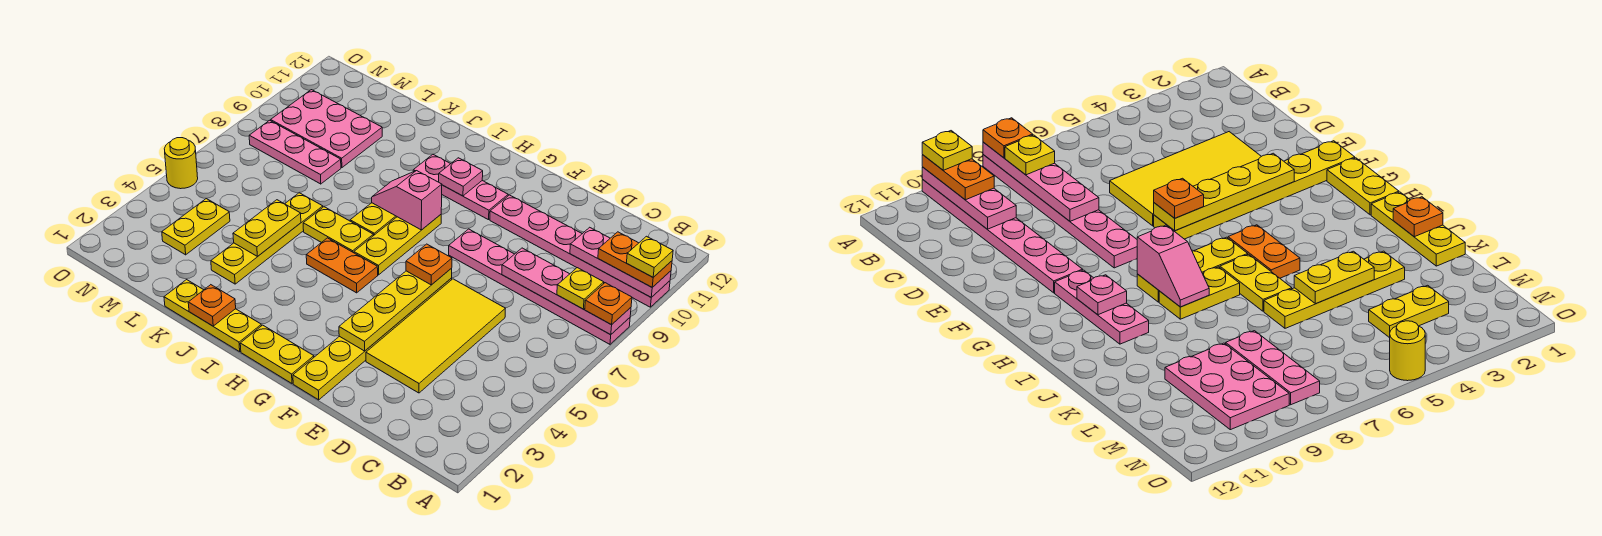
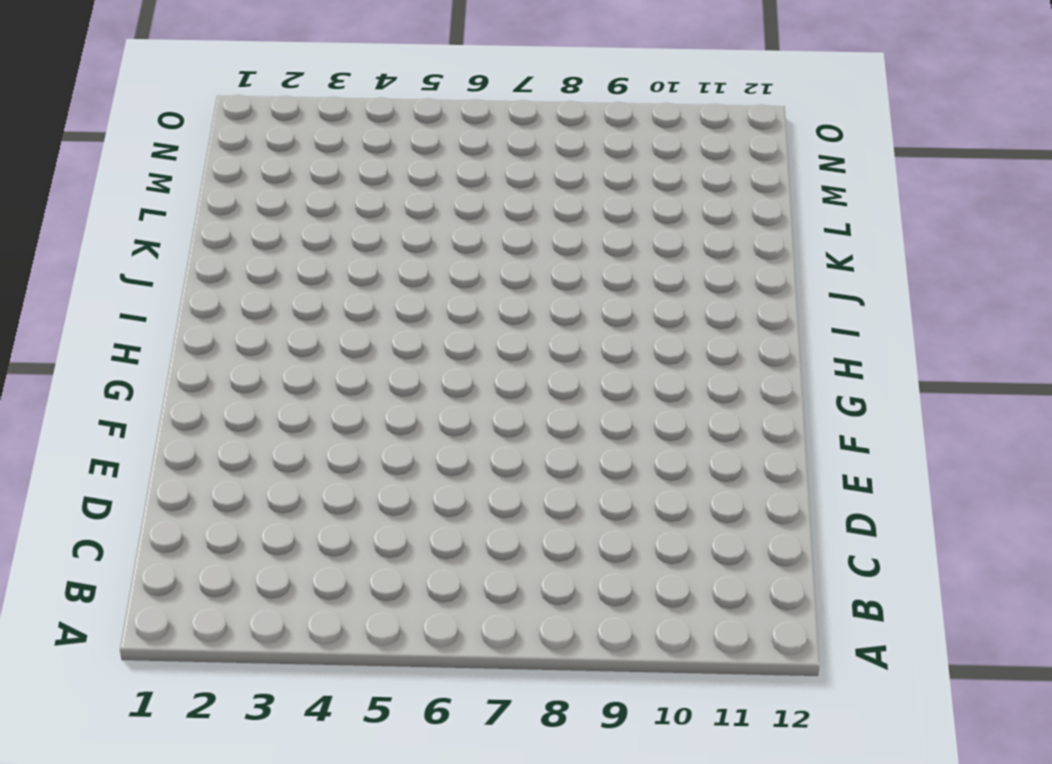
none -> pink 1x6 plate [449,229,630,344]
none -> pink 1x6 plate [490,195,670,307]
none -> yellow 2x4 tile [366,279,505,393]

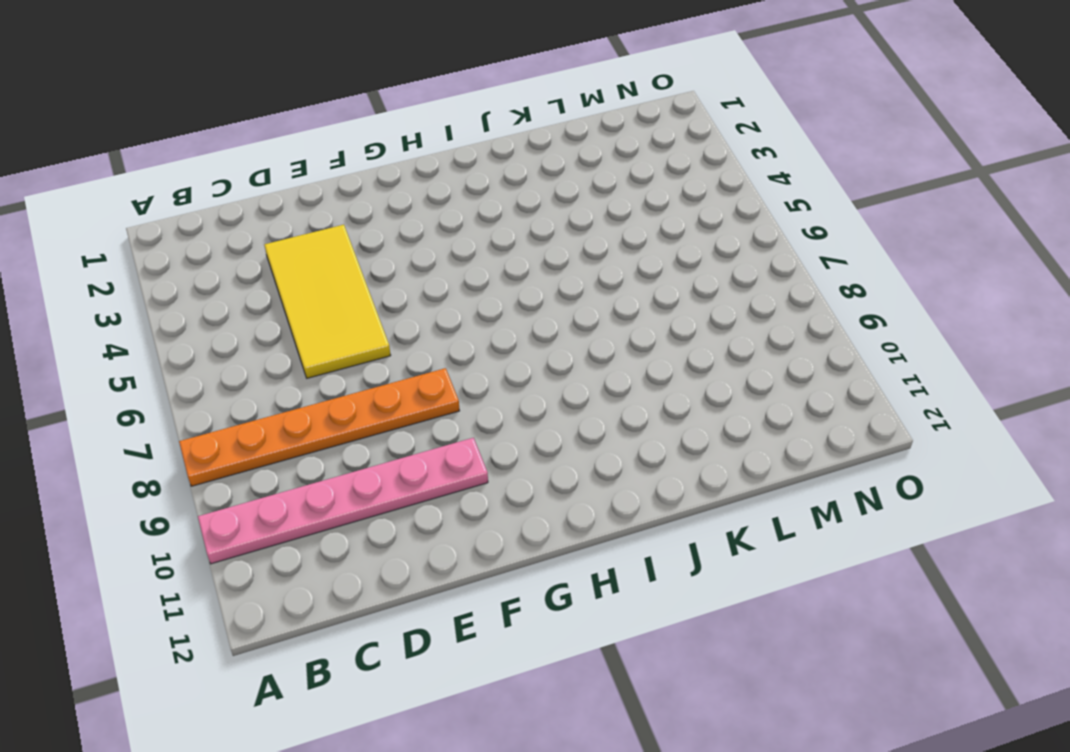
orange 1x6 plate [179,368,459,486] -> pink 1x6 plate [449,229,630,344]
none -> yellow 1x6 plate [293,278,452,400]
none -> yellow 1x2 plate [240,325,314,383]
none -> pink 1x3 plate [413,154,508,220]

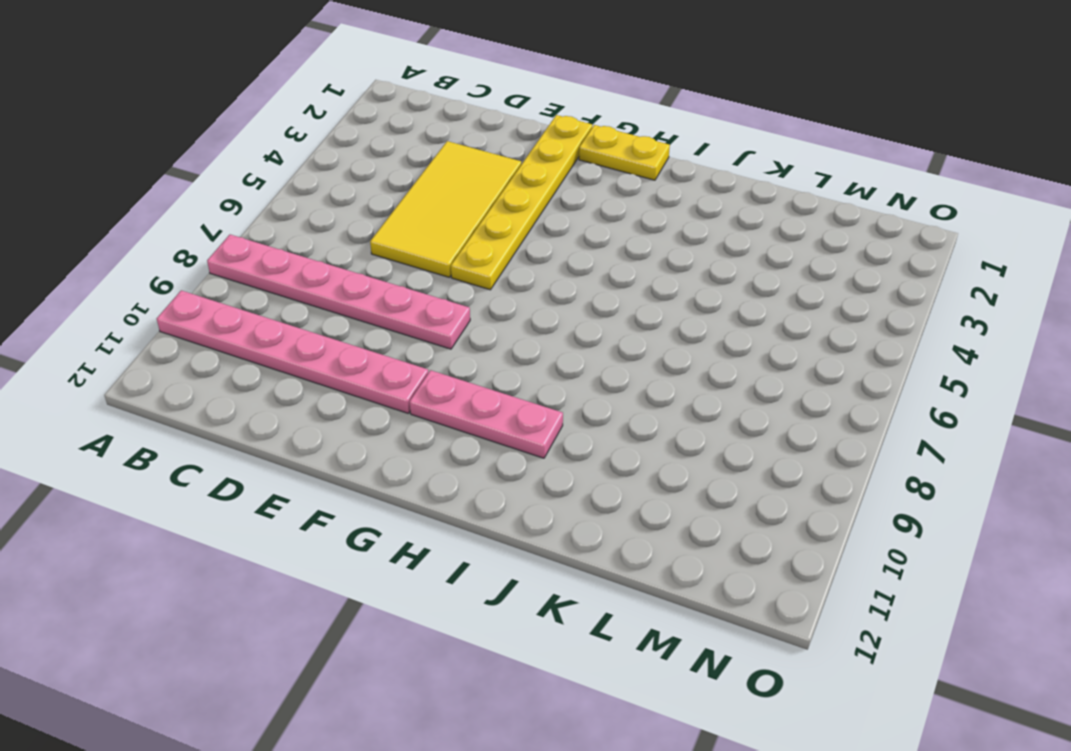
none -> orange 1x2 plate [306,238,378,293]
none -> yellow 1x3 plate [354,215,441,275]
none -> yellow 1x3 plate [164,280,262,352]

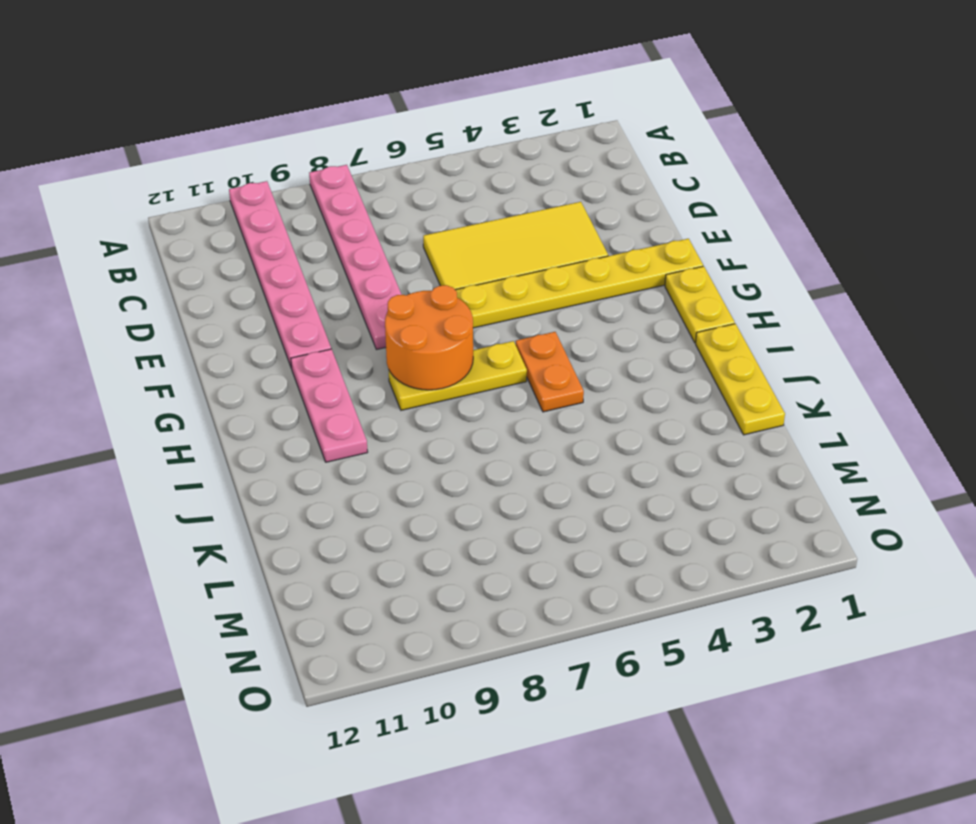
orange 2x2 round brick [385,285,473,390] -> pink 1x2 slope [372,171,442,230]
none -> yellow 1x2 plate [303,207,373,253]
none -> yellow 1x2 plate [350,203,397,236]
none -> yellow 1x4 plate [211,193,323,284]

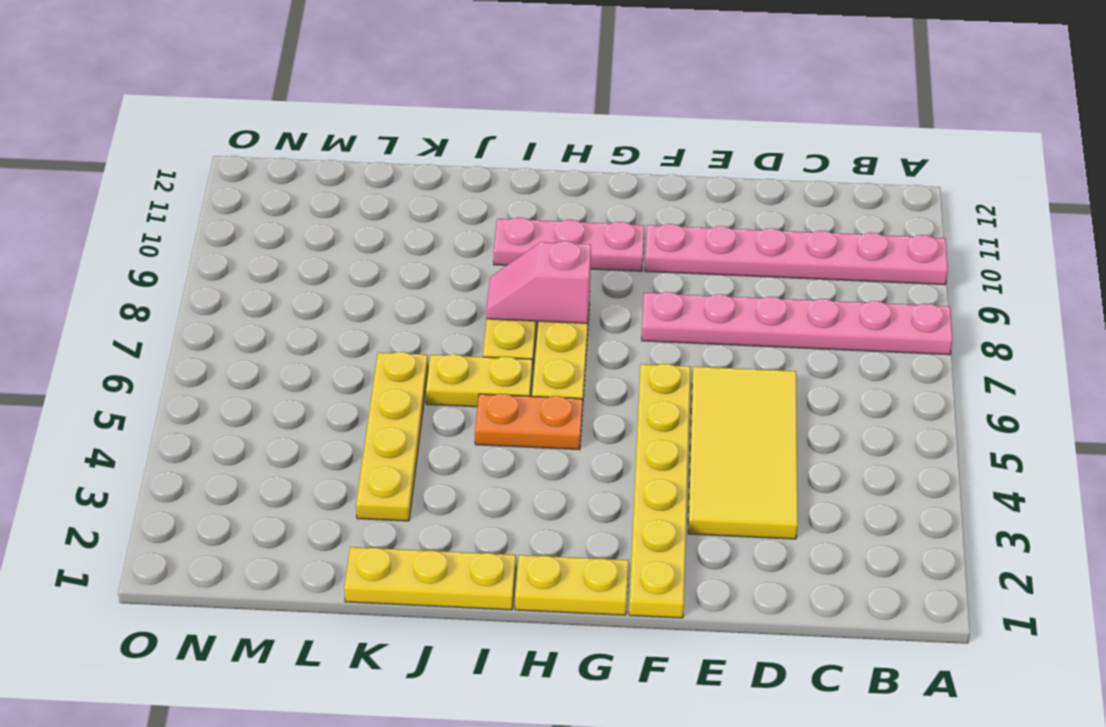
none -> pink 1x3 plate [249,120,341,184]
none -> pink 2x3 plate [271,90,382,168]
none -> yellow 1x2 plate [162,199,230,255]

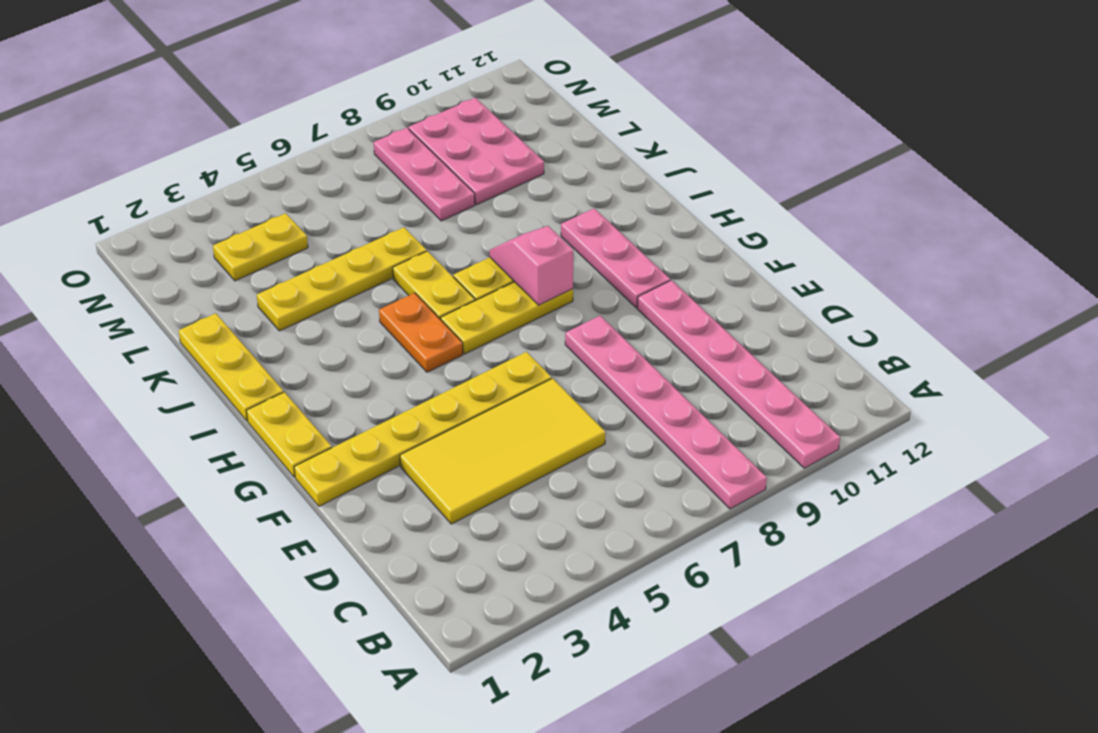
none -> yellow 1x1 round brick [164,138,198,189]
none -> pink 1x4 plate [502,248,631,335]
none -> pink 1x3 plate [570,227,671,297]

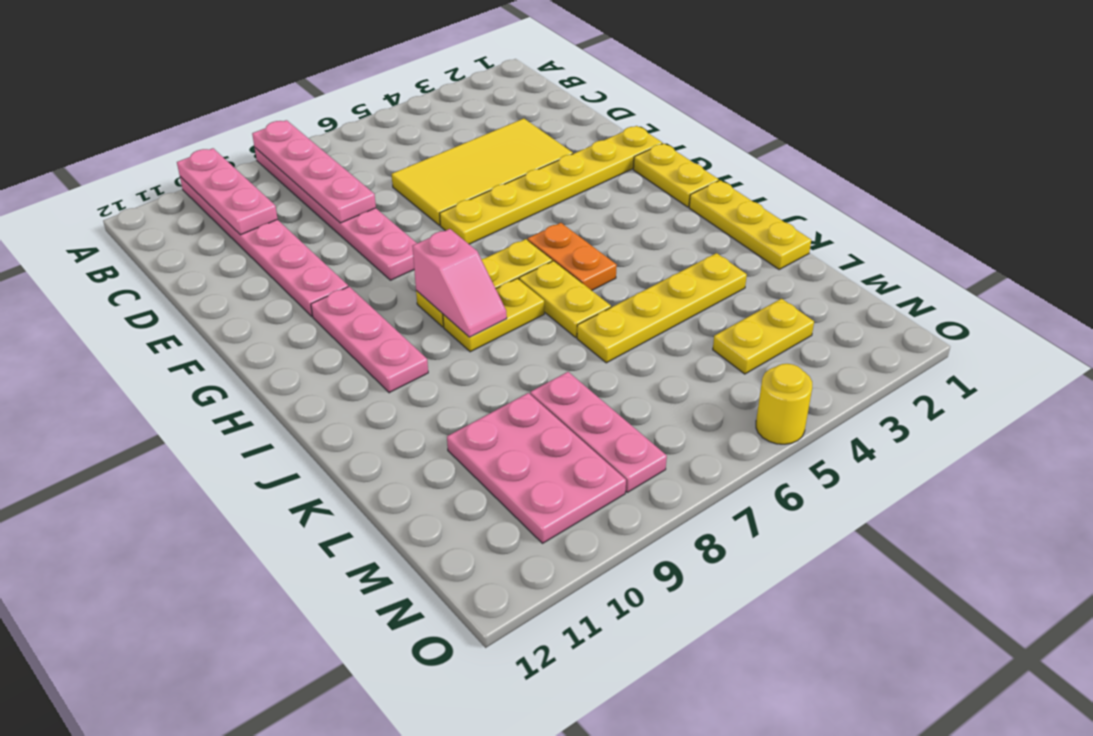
none -> yellow 1x4 plate [339,268,452,351]
none -> pink 1x1 plate [439,158,483,196]
none -> orange 1x1 plate [188,285,236,326]

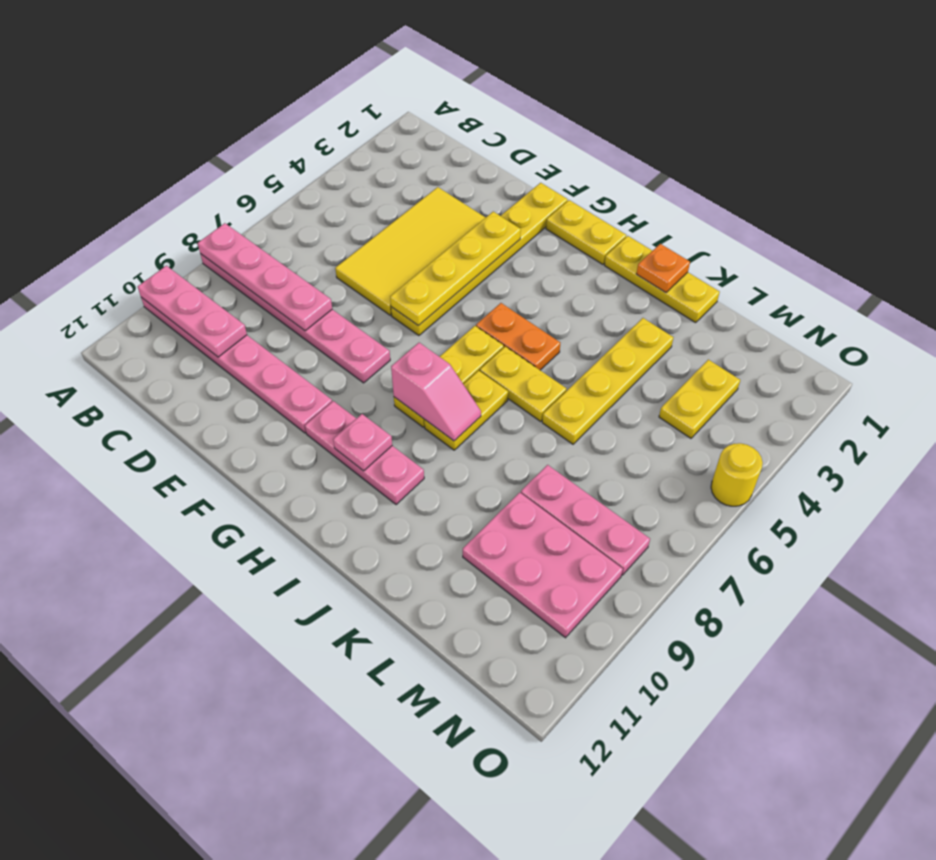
none -> yellow 1x2 plate [233,200,301,256]
none -> orange 1x1 plate [585,283,632,325]
none -> orange 1x2 plate [598,232,672,287]

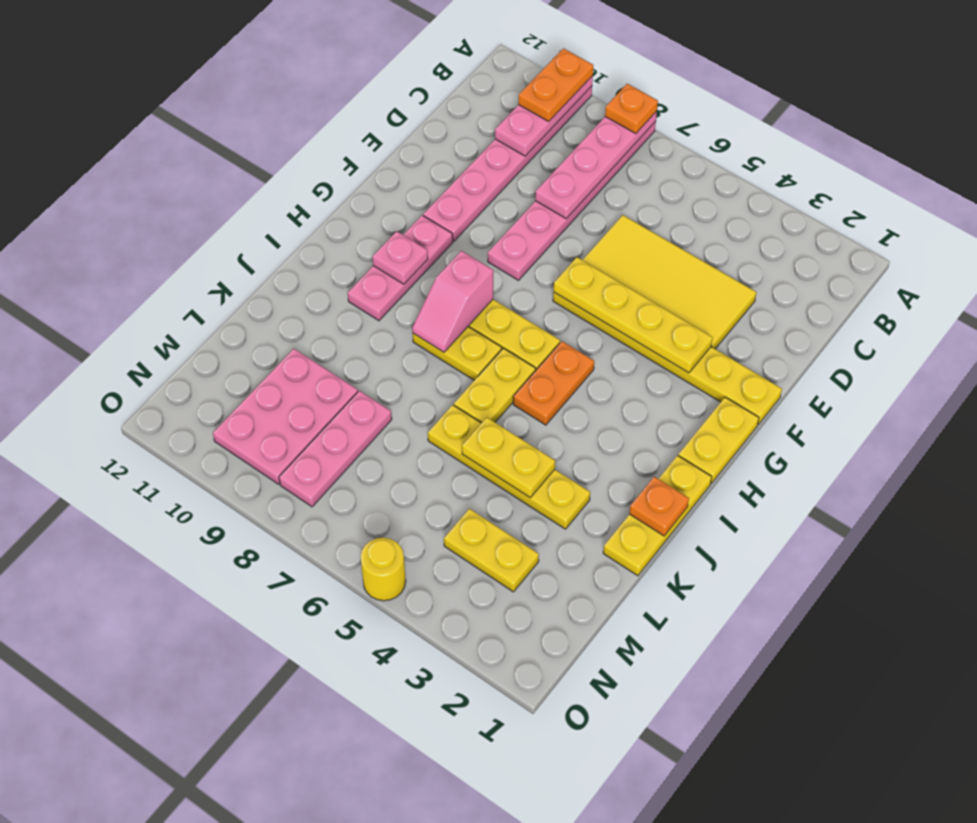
none -> yellow 1x1 plate [557,268,604,309]
none -> orange 1x1 plate [406,244,452,285]
none -> yellow 1x1 plate [627,236,673,277]

